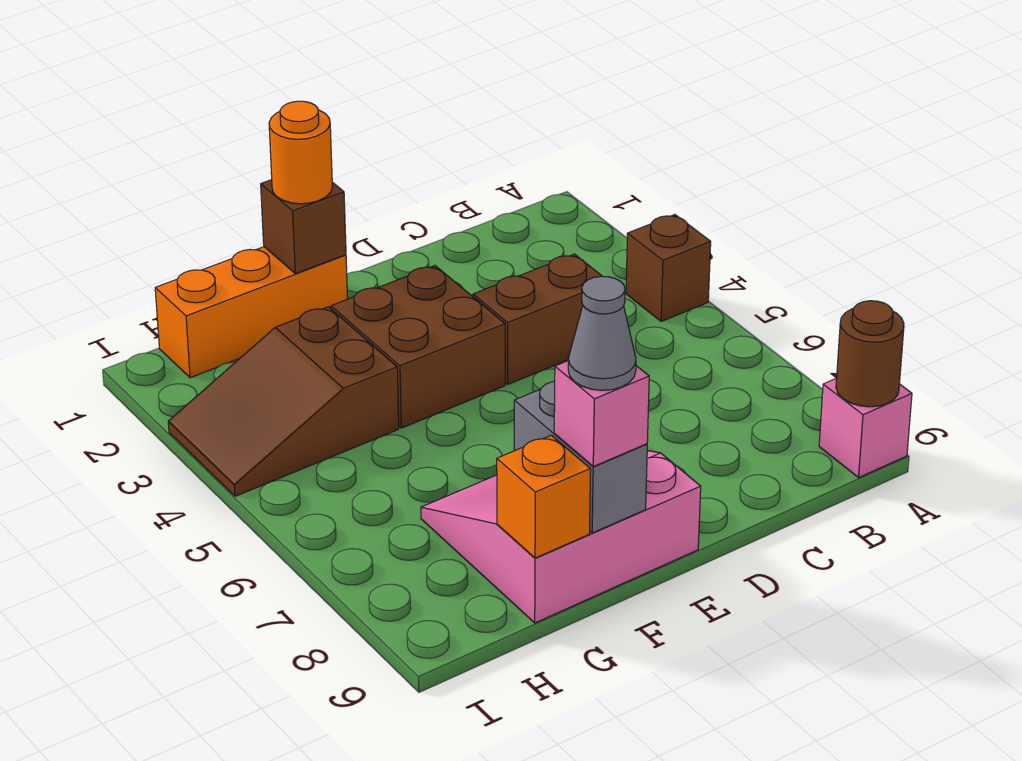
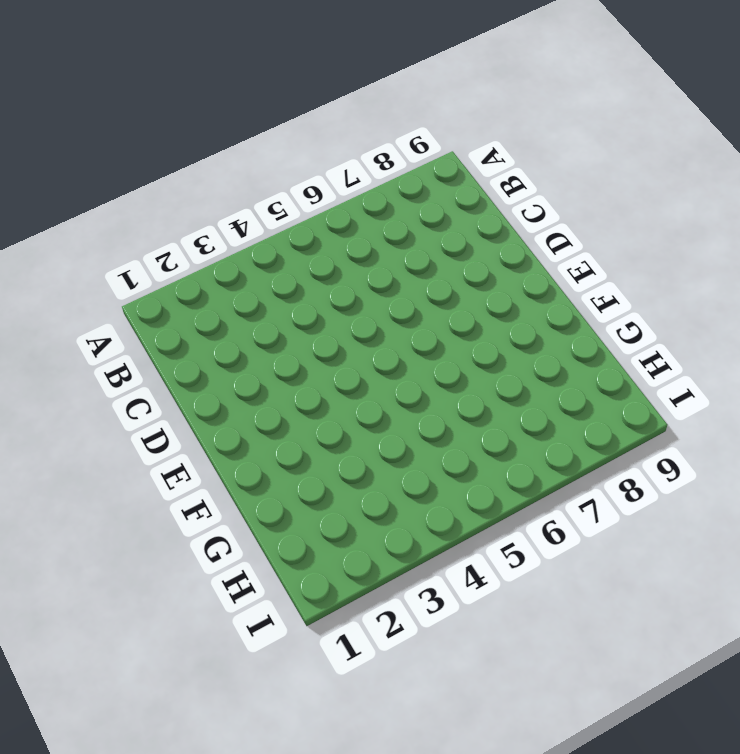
none -> brown 1x1 brick [626,215,711,321]
none -> pink 1x1 brick [819,378,912,477]
none -> brown 1x2 brick [473,254,602,384]

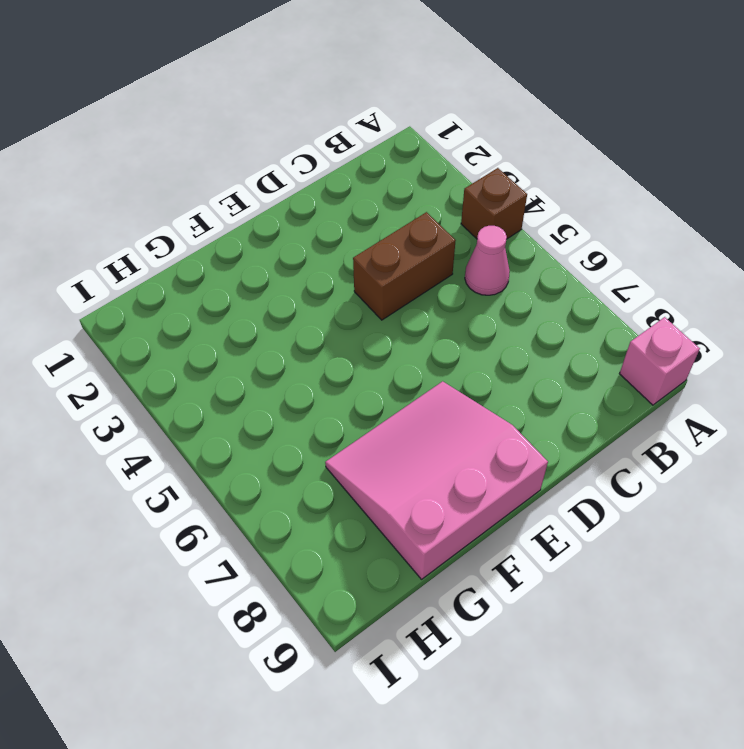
pink 1x1 cone [465,226,510,295] -> none
none -> brown 2x2 brick [331,266,505,428]
none -> orange 1x3 brick [155,247,348,378]
none -> brown 2x3 slope [168,307,399,496]

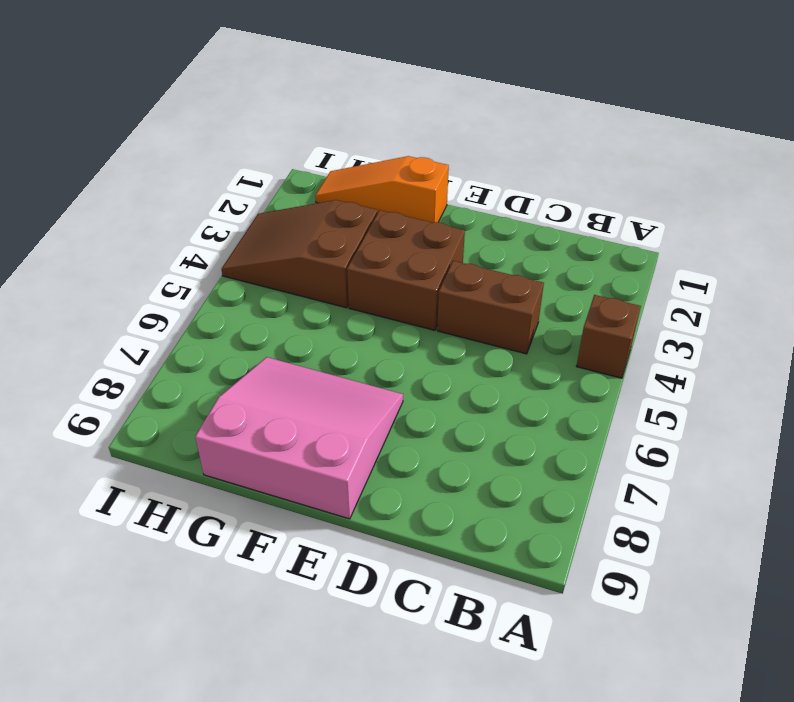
orange 1x3 slope [315,156,449,223] -> orange 1x3 brick [155,247,348,378]
none -> pink 1x1 brick [819,378,912,477]
none -> brown 1x1 round brick [836,301,904,407]
none -> brown 1x1 brick [261,180,346,274]

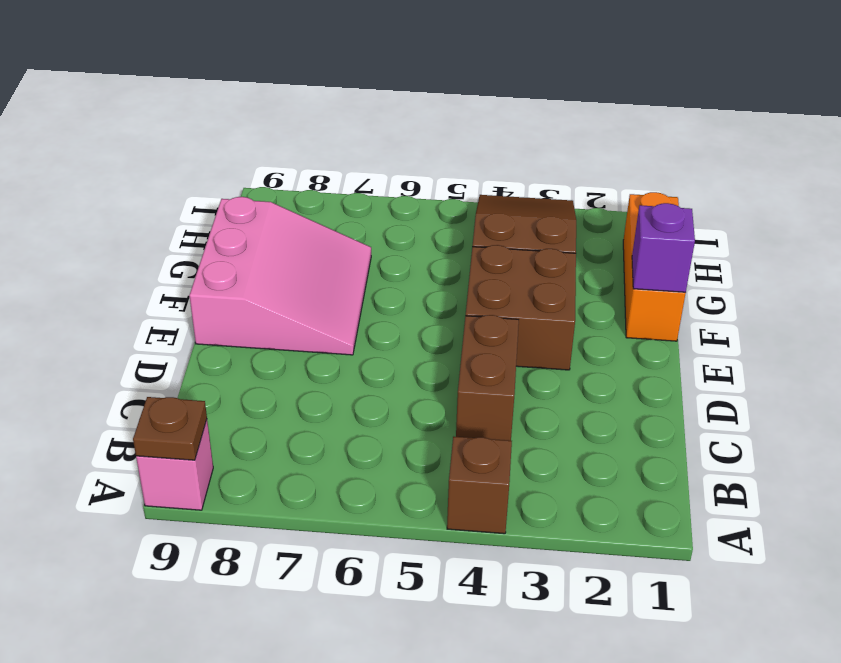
brown 1x1 plate [133,397,207,460] -> brown 1x1 round brick [836,301,904,407]
purple 1x1 brick [632,203,695,292] -> brown 1x1 brick [261,180,346,274]
none -> grey 1x2 brick [514,382,647,533]
none -> orange 1x1 brick [497,435,591,558]
none -> orange 1x1 round brick [269,101,332,204]

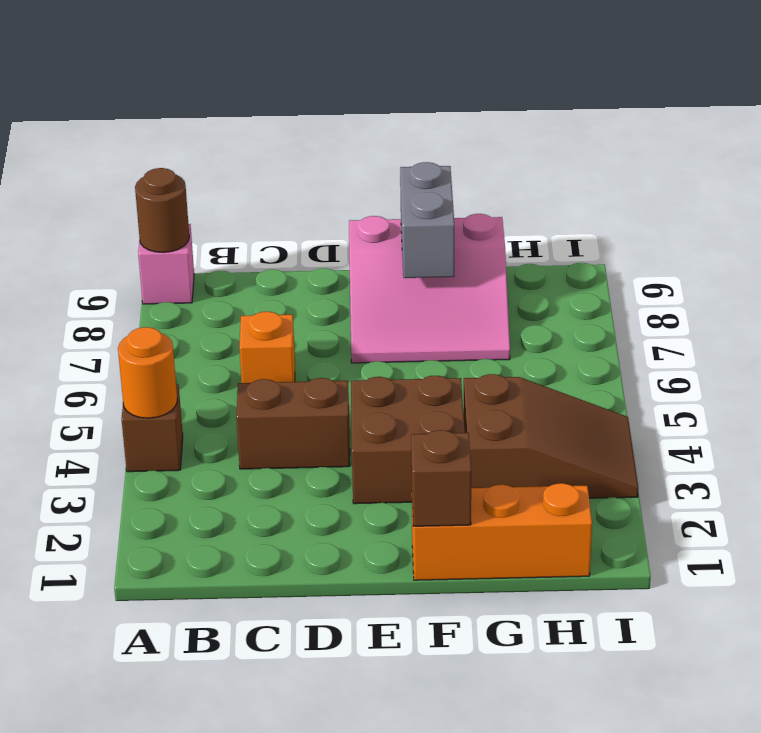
orange 1x1 round brick [118,327,177,418] -> orange 1x1 round brick moved to [269,101,332,204]
orange 1x1 brick [239,312,295,383] -> orange 1x1 brick moved to [497,435,591,558]
none -> pink 1x1 brick [554,361,649,466]
none -> grey 1x1 cone [568,276,636,390]

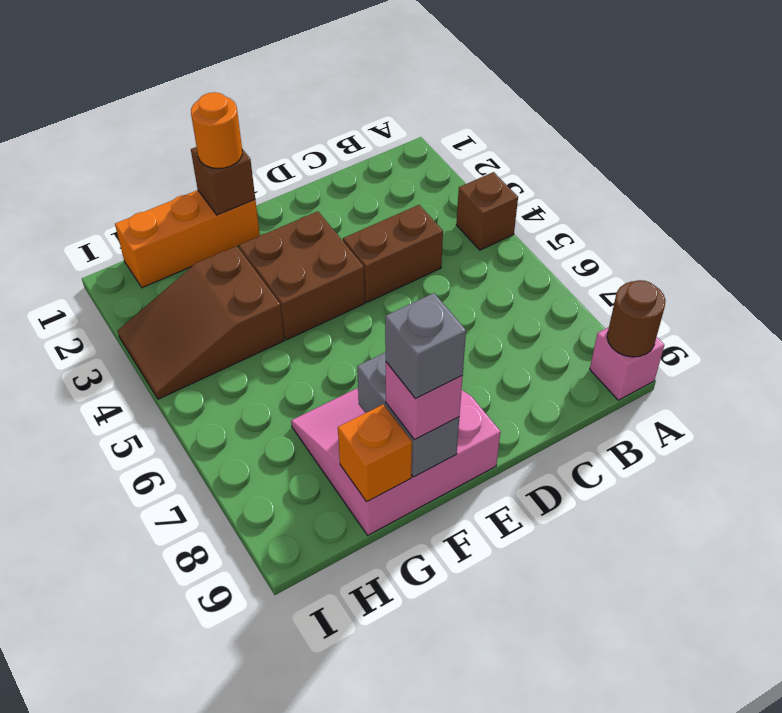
grey 1x1 brick [385,293,466,399] -> grey 1x1 cone [568,276,636,390]

